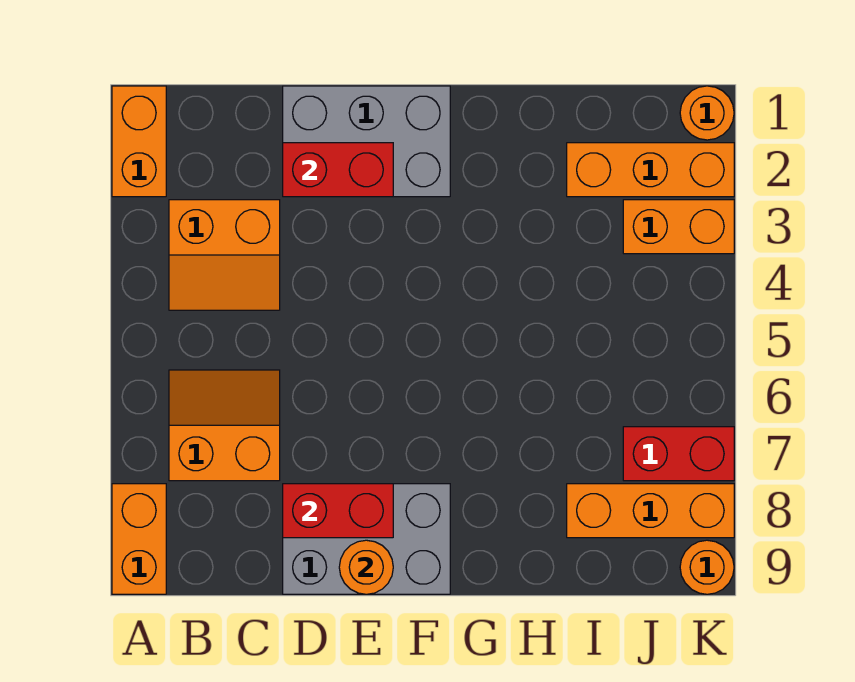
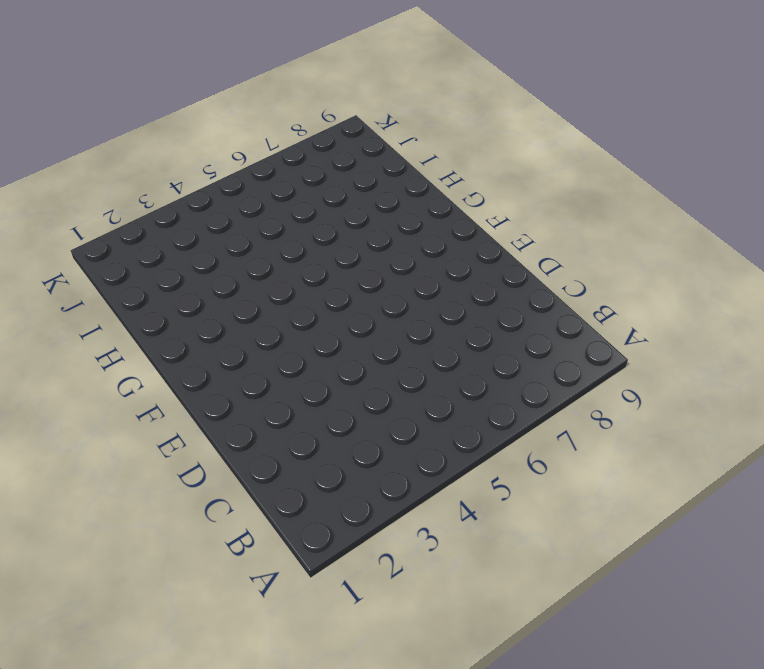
none -> orange 1x2 brick [112,86,166,197]
none -> orange 1x2 brick [112,484,166,594]
none -> orange 2x2 slope [169,200,280,310]

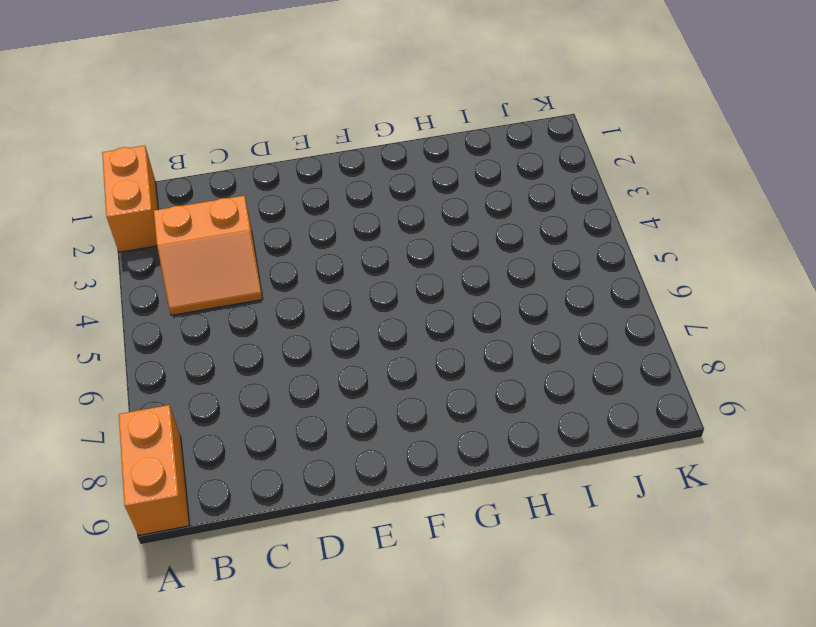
none -> orange 2x2 slope [169,370,280,481]
none -> grey 2x3 brick [283,86,450,197]
none -> grey 2x3 brick [283,484,450,594]

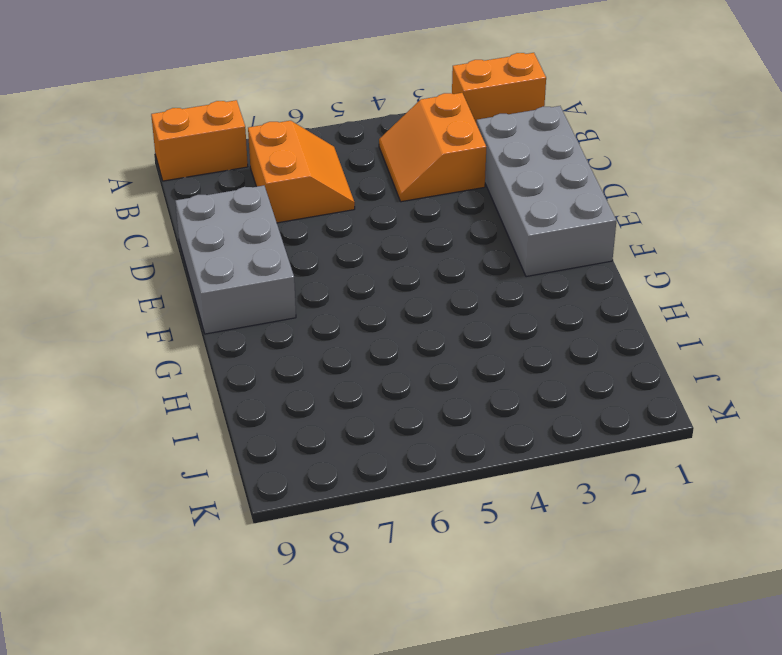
grey 2x4 brick [477,106,616,277] -> grey 2x3 brick [283,86,450,197]
none -> orange 1x3 brick [567,143,734,197]
none -> orange 1x3 brick [567,484,734,538]
none -> orange 1x2 brick [623,200,734,254]

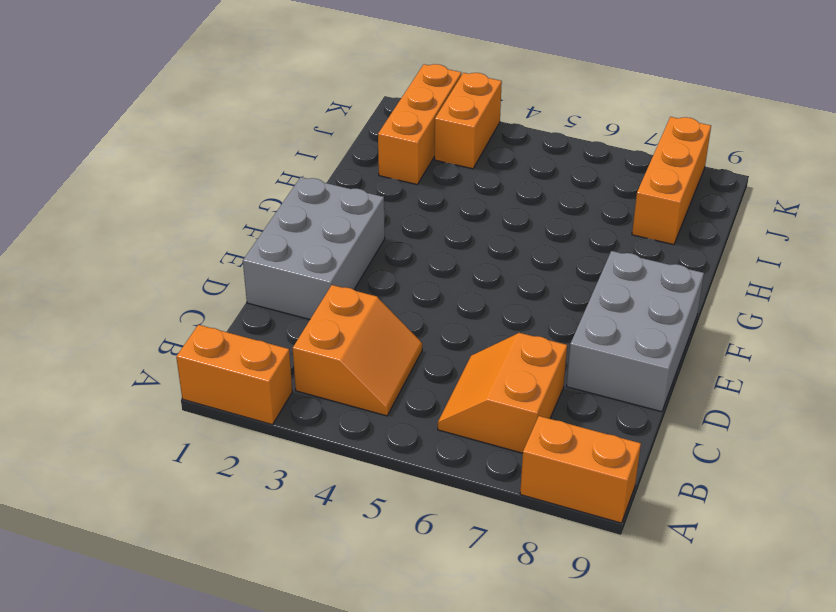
none -> red 1x2 brick [623,427,734,481]
none -> orange 1x1 round brick [680,86,734,140]
none -> orange 1x1 round brick [680,540,734,594]

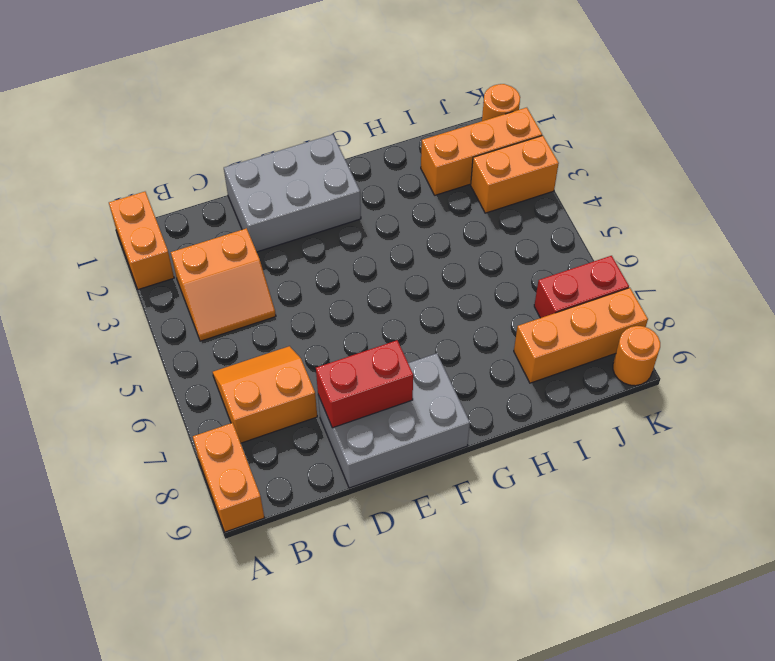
none -> red 1x2 brick [283,143,393,197]
none -> orange 1x1 round brick [339,540,393,594]

